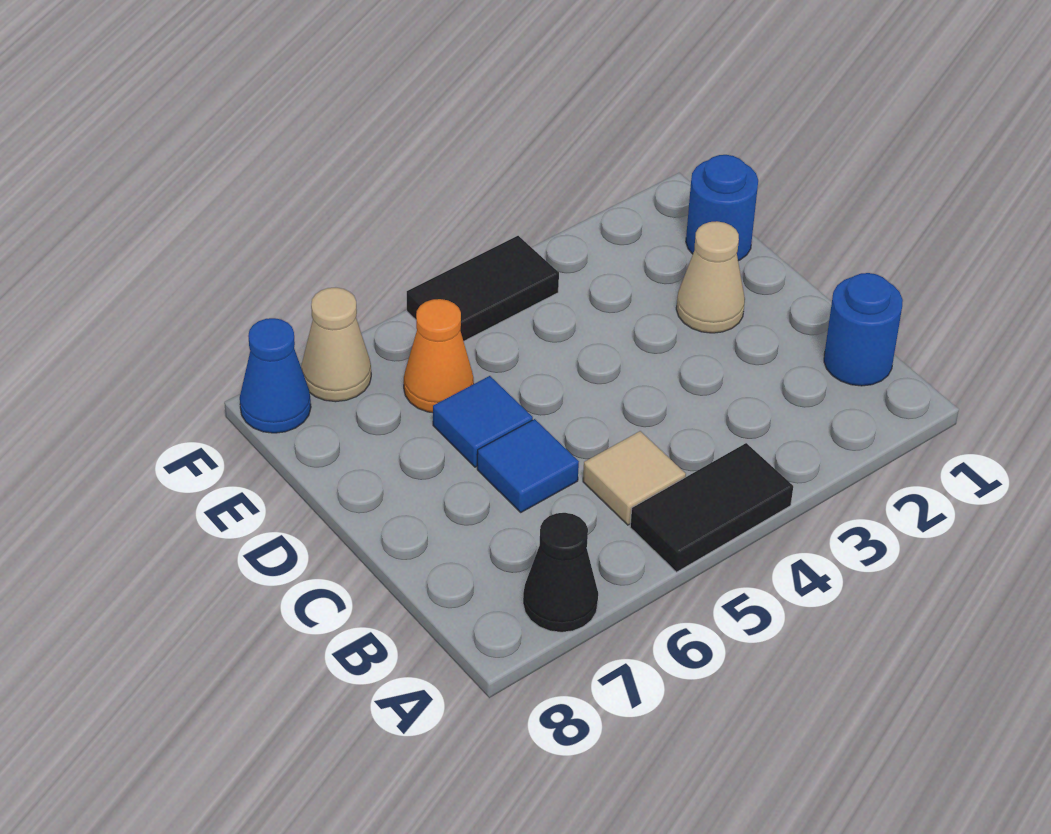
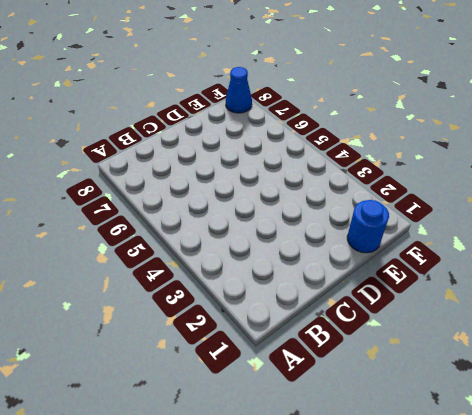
none -> black 1x2 tile [630,443,793,572]
none -> black 1x1 cone [523,513,598,632]
none -> blue 1x1 round brick [824,273,903,386]

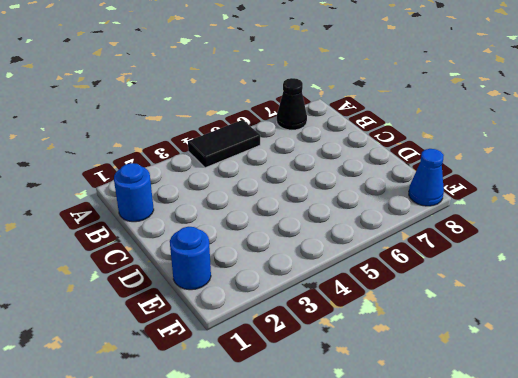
none -> tan 1x1 tile [583,431,686,525]
none -> blue 1x1 tile [477,419,579,512]
none -> tan 1x1 cone [676,221,745,333]

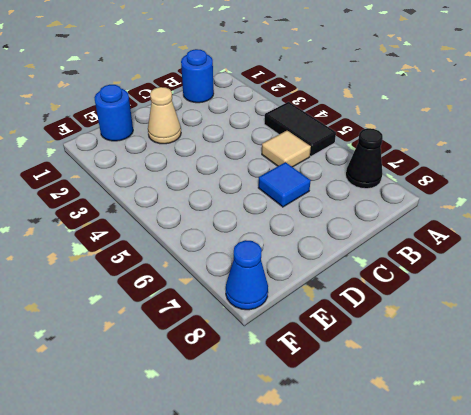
none -> blue 1x1 tile [433,376,533,467]
none -> orange 1x1 cone [404,299,474,413]
none -> black 1x2 tile [407,236,559,341]

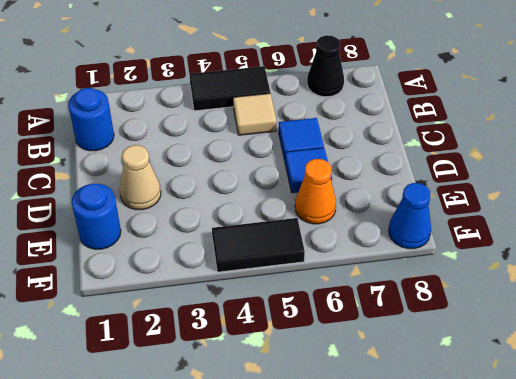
none -> tan 1x1 cone [301,288,371,402]

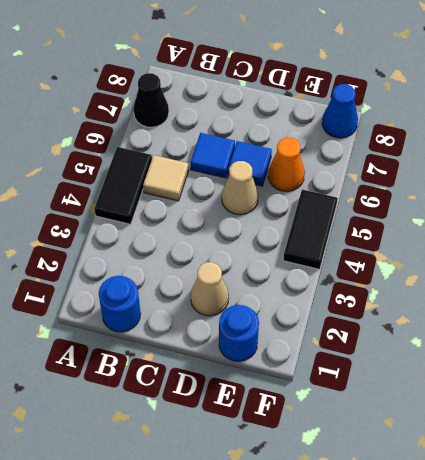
tan 1x1 cone [222,161,258,215] -> tan 1x1 cone moved to [301,288,371,402]

